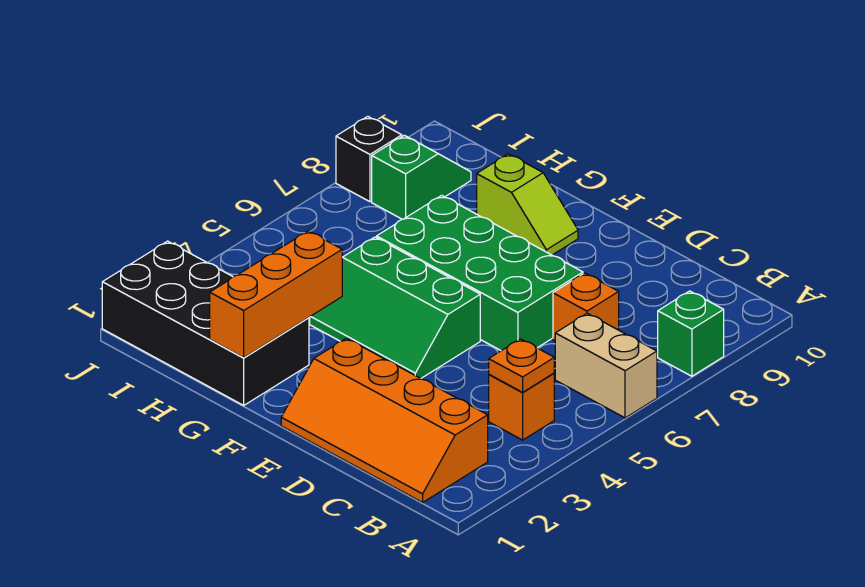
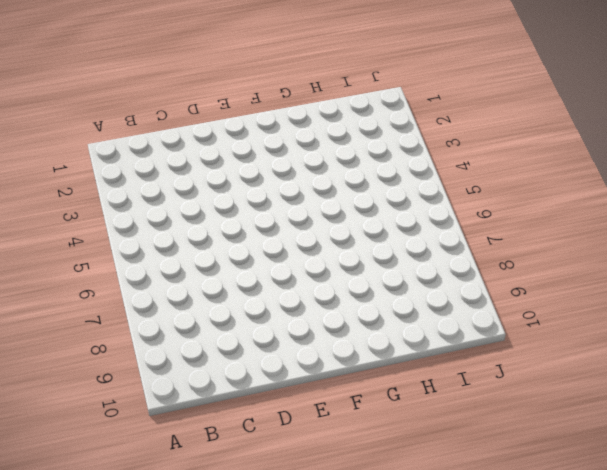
none -> tan 1x2 brick [555,313,657,418]
none -> green 1x1 brick [658,291,724,376]
none -> orange 2x4 slope [281,338,488,502]

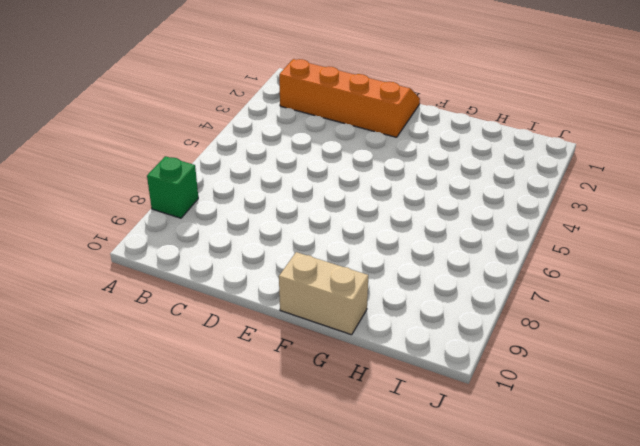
tan 1x2 brick [279,252,368,335] -> tan 1x2 brick moved to [555,313,657,418]
none -> orange 1x1 brick [489,373,554,440]
none -> orange 1x1 brick [553,273,619,341]
none -> green 2x4 brick [377,195,583,351]

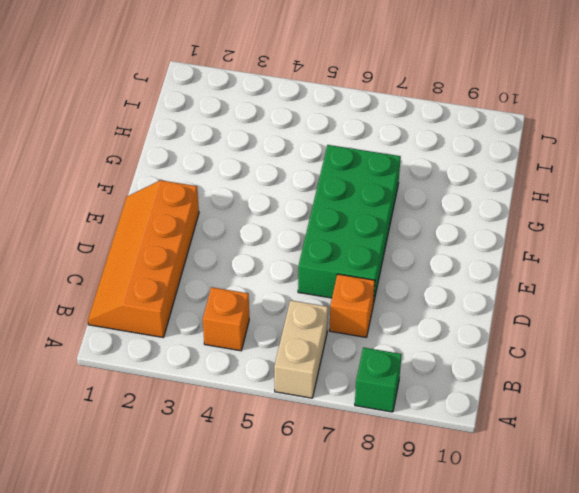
none -> green 2x3 slope [310,237,480,378]
none -> lime 1x2 slope [477,154,578,255]
none -> black 2x4 brick [102,241,309,405]

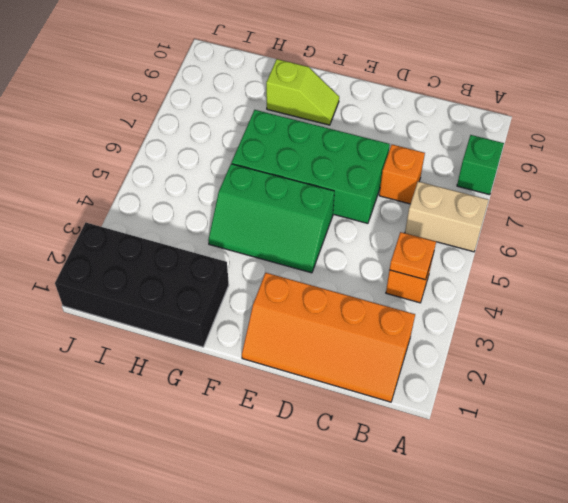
none -> green 1x2 slope [372,135,471,219]
none -> black 1x1 brick [336,116,402,202]
none -> orange 1x3 brick [210,231,342,358]

